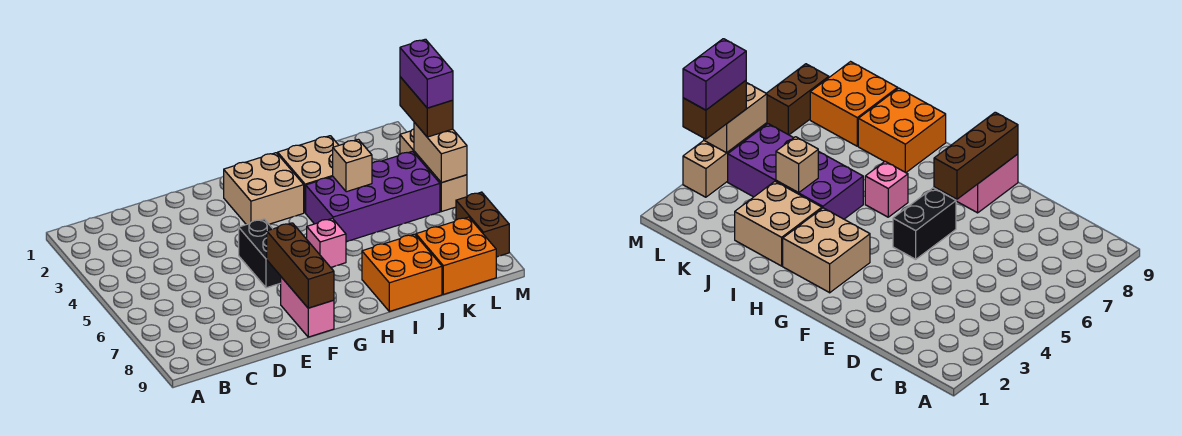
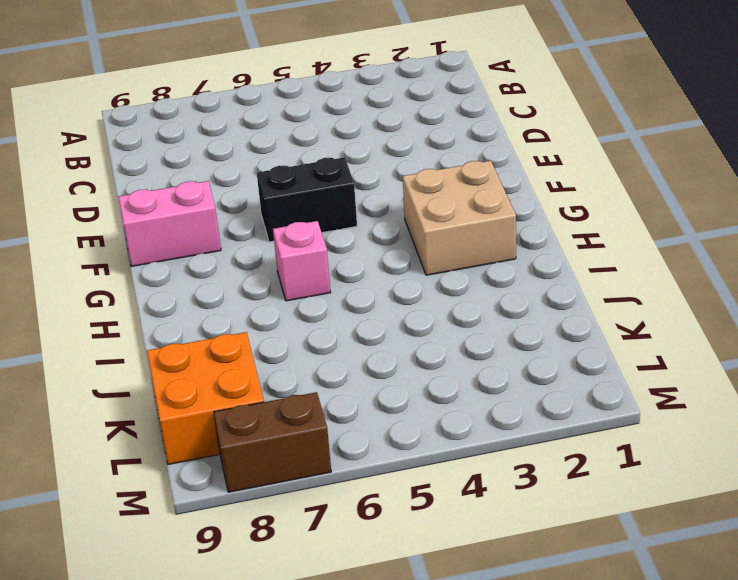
none -> tan 2x2 brick [278,136,339,213]
none -> purple 2x4 brick [306,151,440,242]
none -> orange 2x2 brick [362,234,442,311]

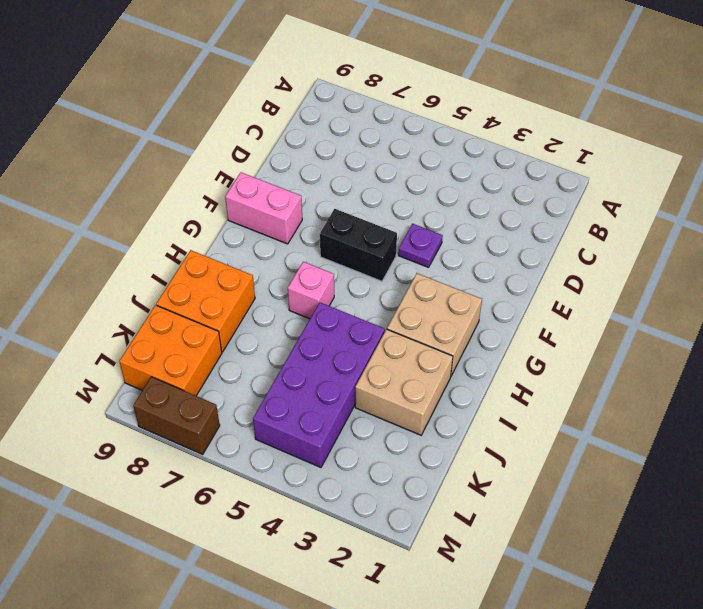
purple 1x1 plate [398,224,443,267] -> none
none -> tan 1x3 brick [400,129,467,212]
none -> brown 1x3 brick [267,223,334,308]
none -> tan 1x1 brick [333,139,372,192]

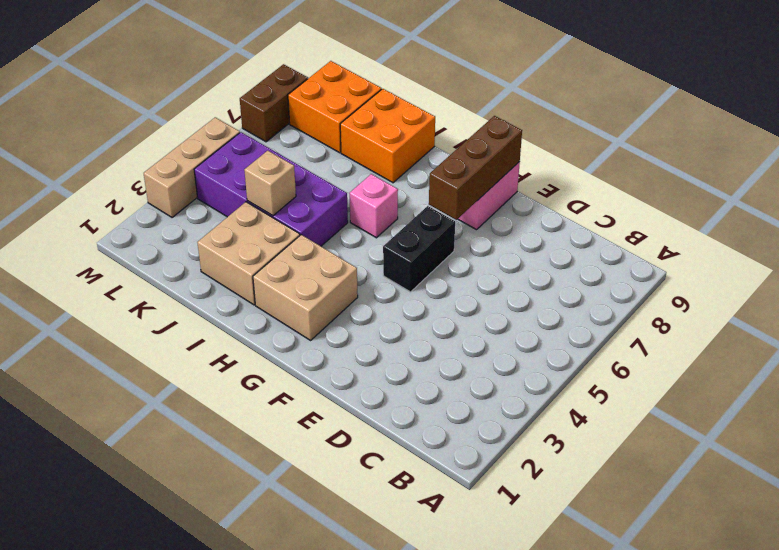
none -> tan 1x2 brick [414,122,467,183]
none -> brown 1x2 brick [400,77,453,137]
none -> purple 1x2 brick [400,39,453,108]

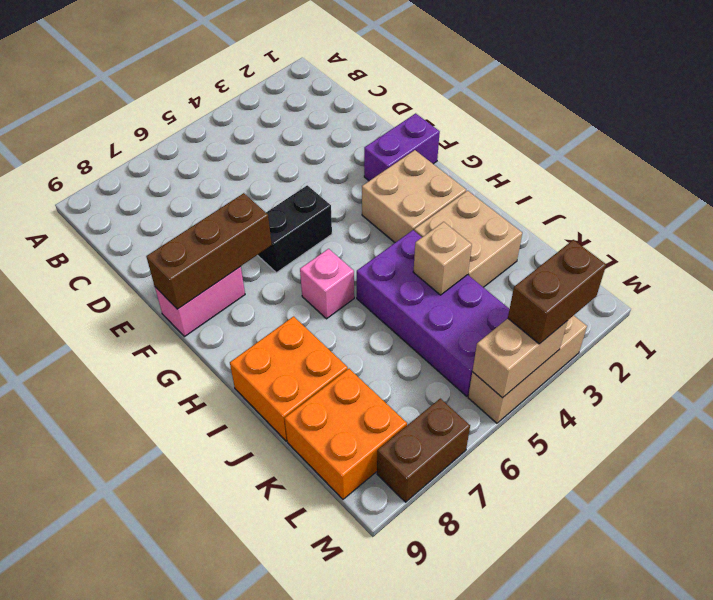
purple 1x2 brick [364,113,440,181] -> purple 1x2 brick moved to [400,39,453,108]

